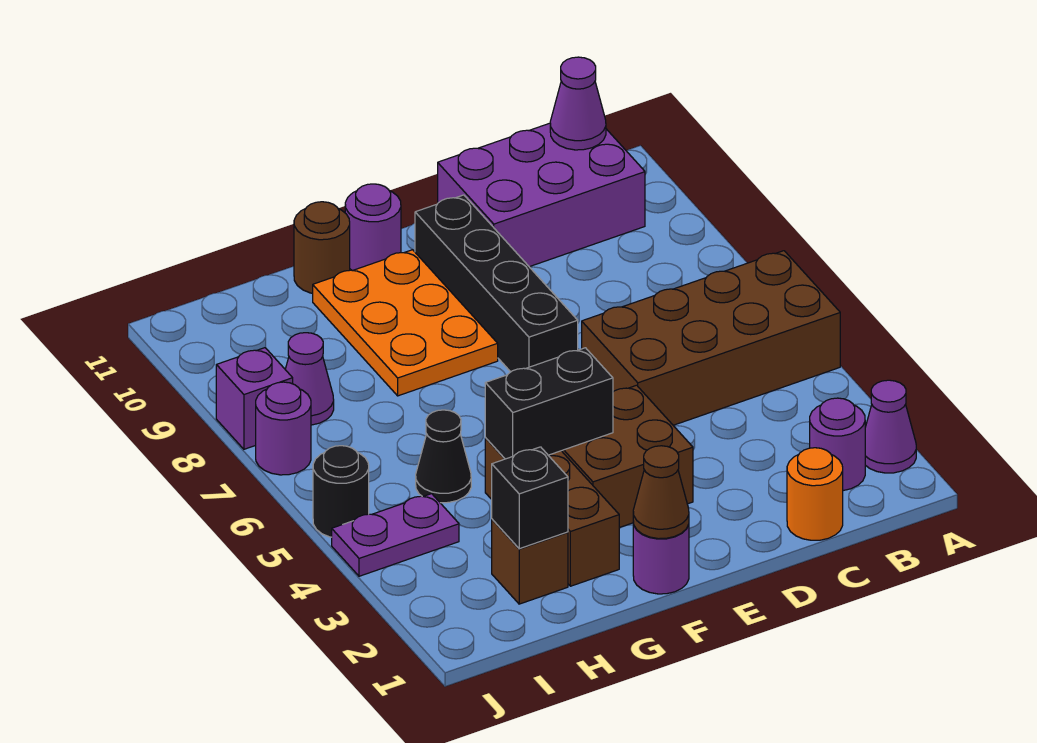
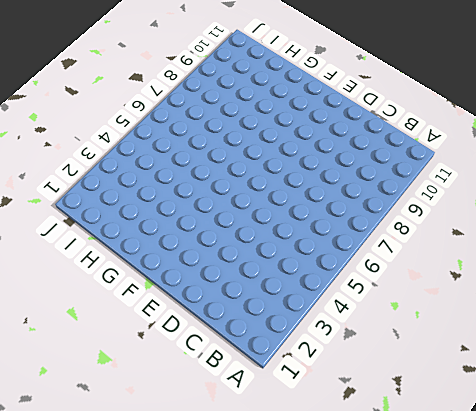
none -> purple 1x1 cone [865,380,916,473]
none -> brown 2x4 brick [582,251,840,425]
none -> purple 1x1 round brick [810,398,865,491]

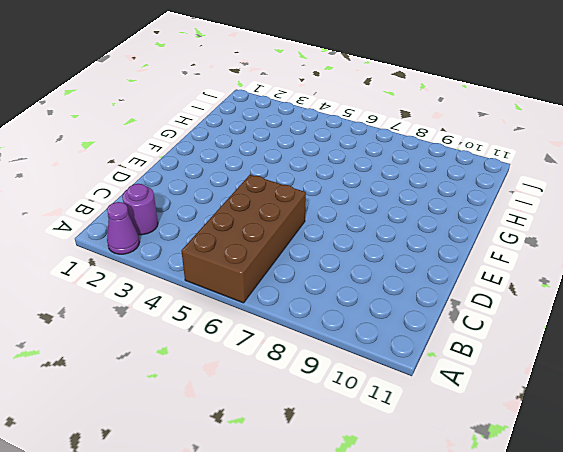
none -> purple 2x3 brick [438,123,645,267]
none -> orange 1x1 round brick [787,448,843,540]
none -> brown 2x2 brick [562,385,693,528]

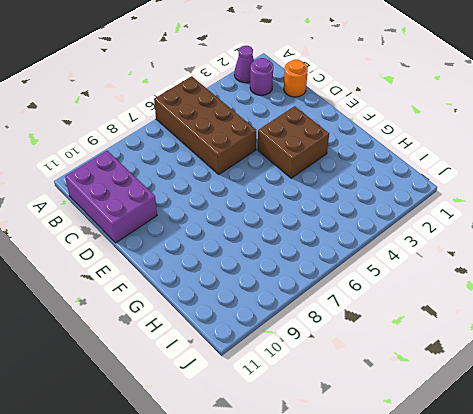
none -> black 1x4 brick [415,195,578,372]
none -> purple 1x1 round brick [633,522,689,594]
none -> orange 2x3 plate [313,250,498,396]

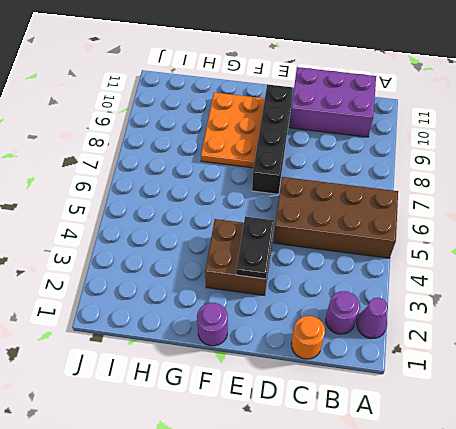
black 1x2 plate [236,217,274,279] -> none
none -> purple 1x1 round brick [345,184,401,271]
none -> brown 1x3 brick [485,438,619,586]
none -> brown 1x1 round brick [294,202,350,293]

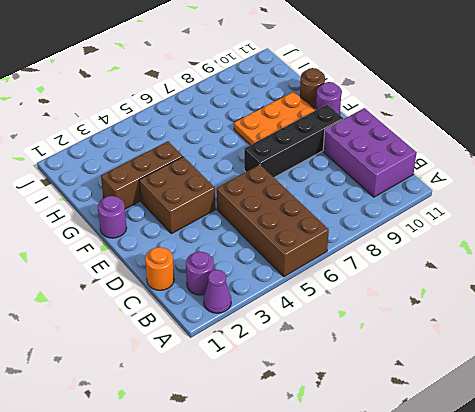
none -> brown 1x1 brick [492,519,568,604]
none -> black 1x1 cone [416,410,471,503]
none -> purple 1x2 plate [332,494,459,576]

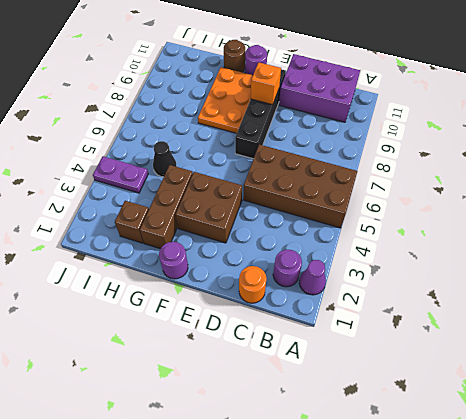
orange 1x1 brick [251,63,281,105] -> none
none -> purple 1x1 cone [285,333,334,425]
none -> black 1x1 round brick [313,446,369,537]
none -> purple 1x1 round brick [256,382,311,475]

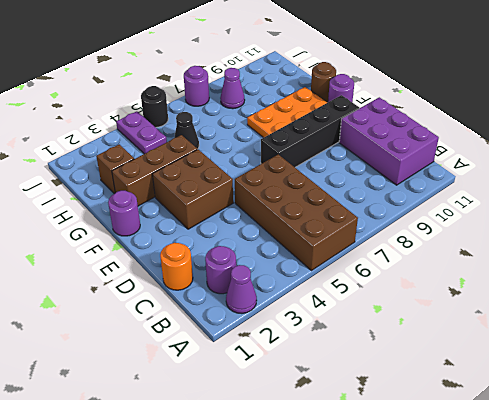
none -> purple 1x1 brick [216,348,293,449]
none -> purple 1x1 cone [550,57,606,150]
none -> brown 1x1 cone [633,446,689,539]

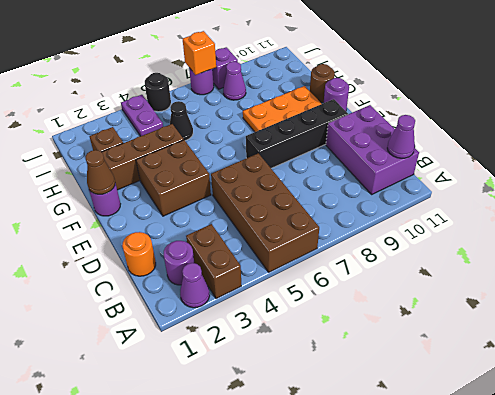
brown 1x2 brick [186,224,241,299] -> none
orange 1x1 brick [183,31,216,75] -> none
none -> black 1x2 brick [485,348,613,459]
none -> black 1x1 brick [492,447,568,549]

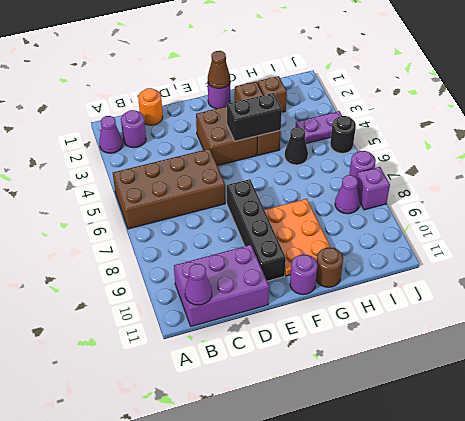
none -> black 1x1 brick [492,447,568,549]

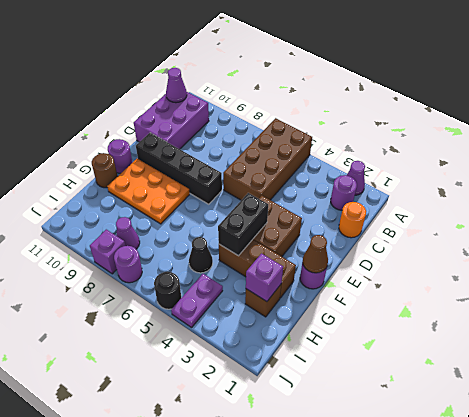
purple 1x1 brick [246,254,283,302] -> black 1x1 brick [492,447,568,549]

